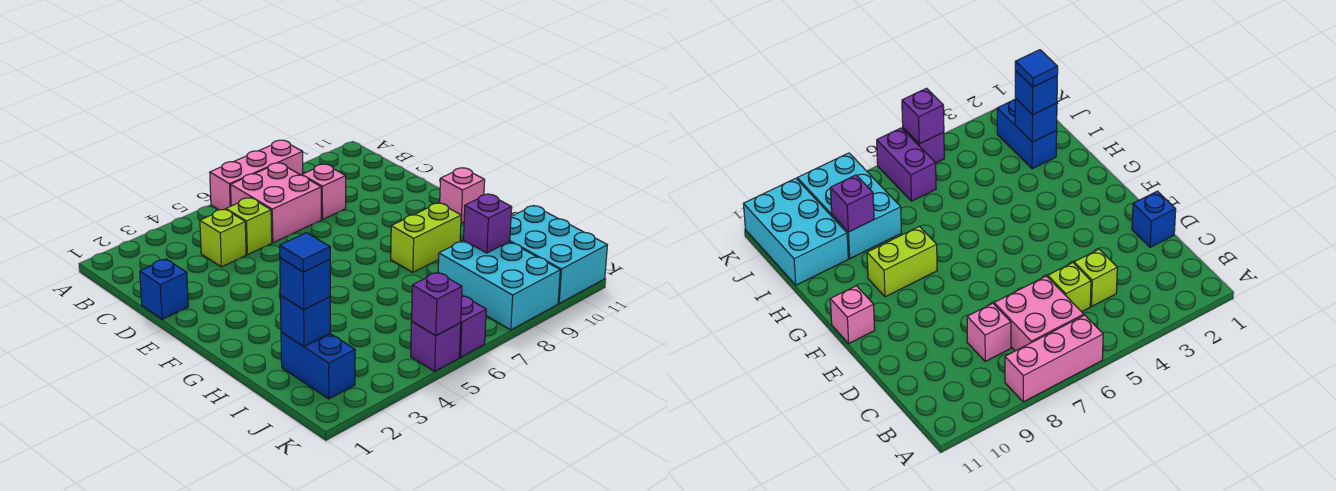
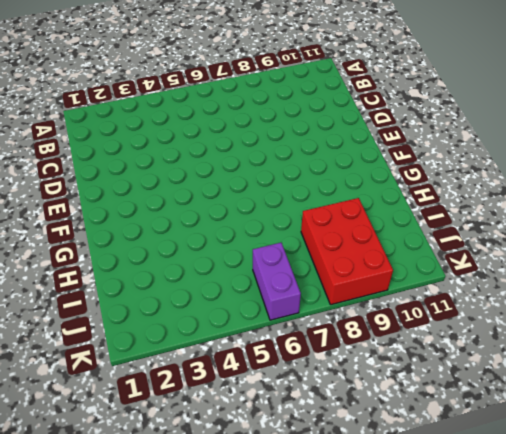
red 2x3 brick [301,198,393,305] -> cyan 2x3 brick [438,240,560,330]
none -> pink 1x3 brick [210,140,303,210]
none -> pink 2x2 brick [231,163,321,243]
none -> lime 1x1 brick [200,209,246,267]

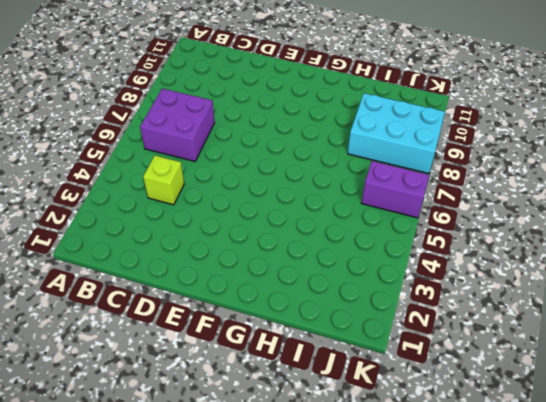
purple 2x2 brick [140,88,215,161] -> pink 2x2 brick [231,163,321,243]
none -> pink 1x3 brick [210,140,303,210]
none -> lime 1x1 brick [226,198,272,255]
none -> pink 1x1 brick [302,164,346,219]

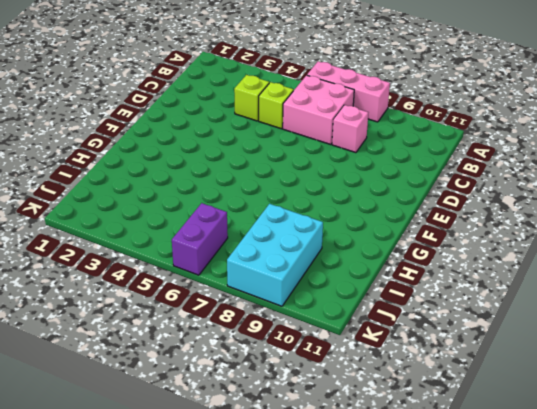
none -> blue 1x1 brick [140,259,188,319]
none -> pink 1x1 brick [440,168,485,223]
none -> lime 1x2 brick [391,203,461,272]

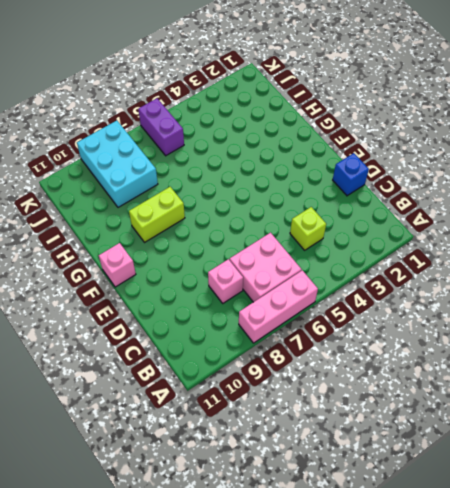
none -> lime 1x1 brick [226,198,272,255]
none -> blue 1x2 brick [281,332,355,399]
none -> cyan 2x3 brick [510,206,607,303]

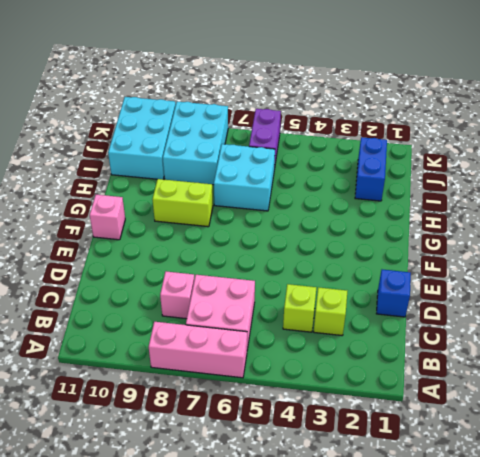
lime 1x1 brick [314,287,347,335] -> lime 1x1 brick moved to [226,198,272,255]
cyan 2x2 brick [214,144,275,211] -> none
none -> purple 1x1 brick [411,322,461,371]
none -> blue 1x1 brick [280,296,330,346]
none -> purple 1x1 brick [463,194,512,253]

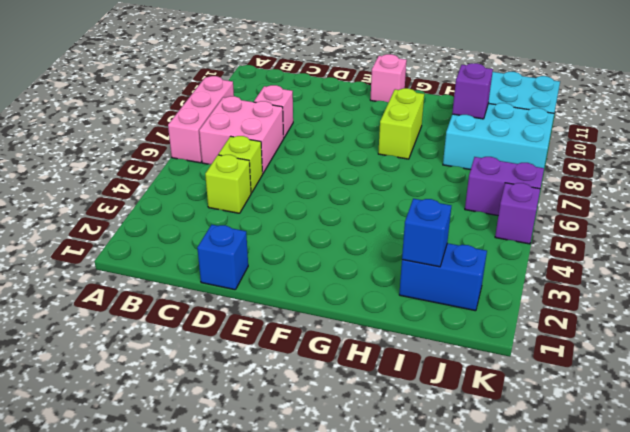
none -> purple 1x1 brick [412,272,462,336]
none -> blue 1x1 brick [280,258,330,310]
none -> blue 1x1 tile [280,233,330,272]

